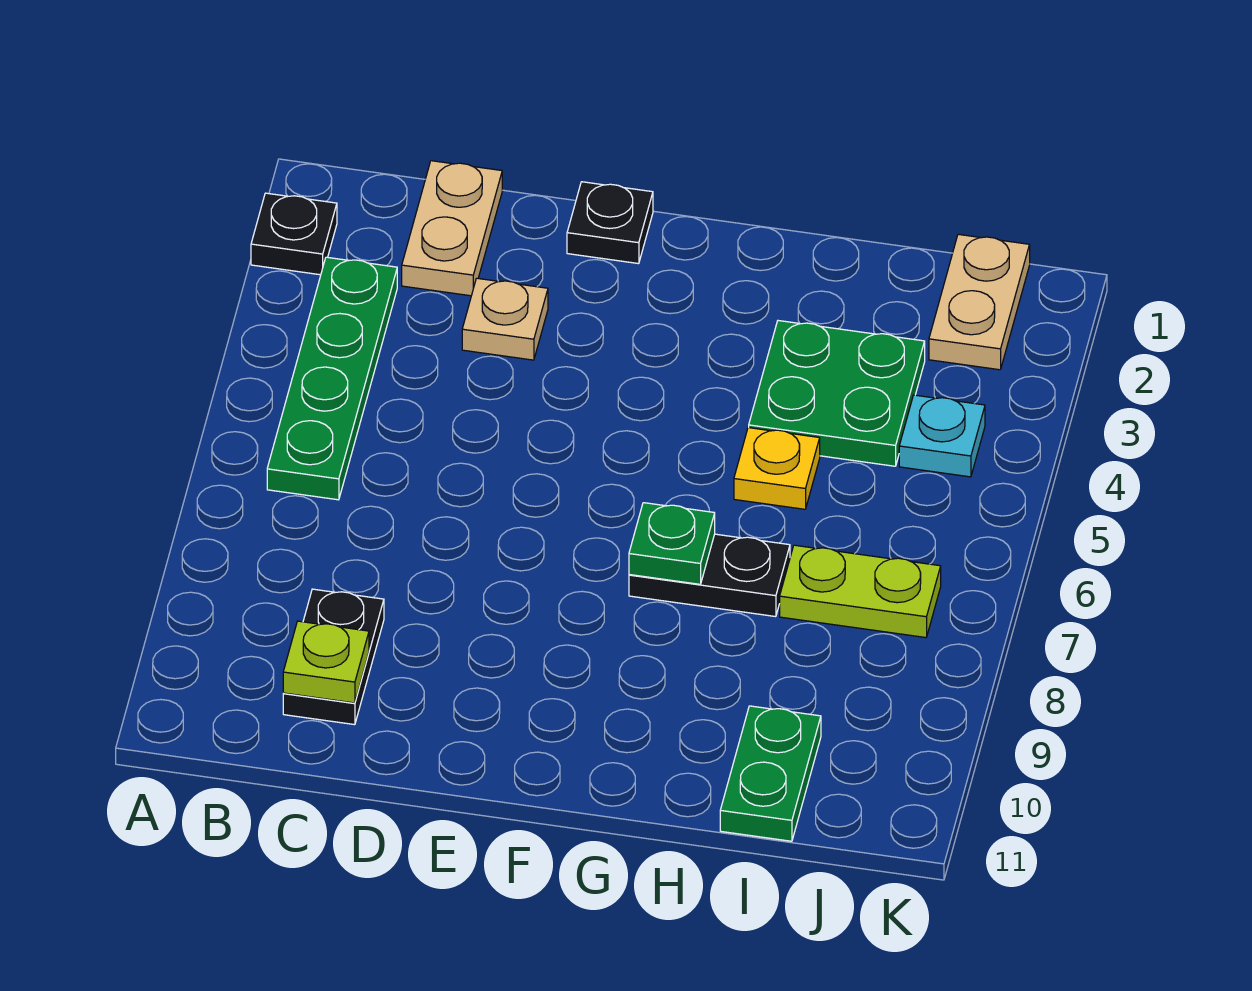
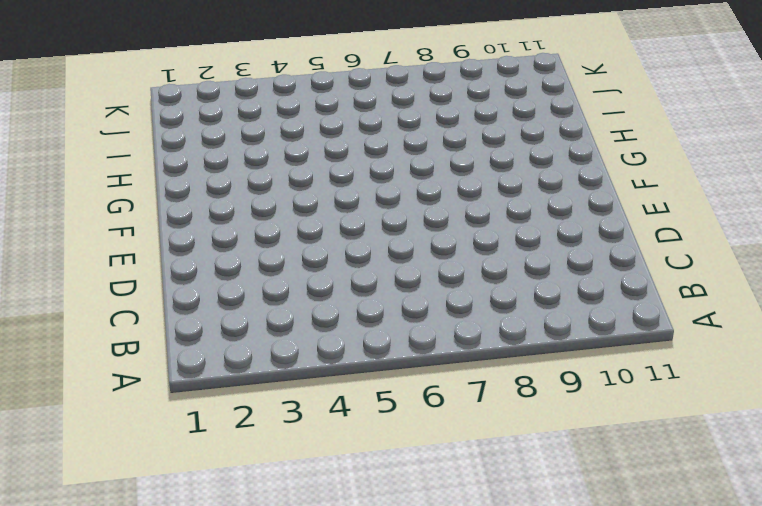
none -> black 1x1 plate [251,193,337,275]
none -> green 1x4 plate [267,257,397,500]
none -> tan 1x2 plate [402,161,502,296]

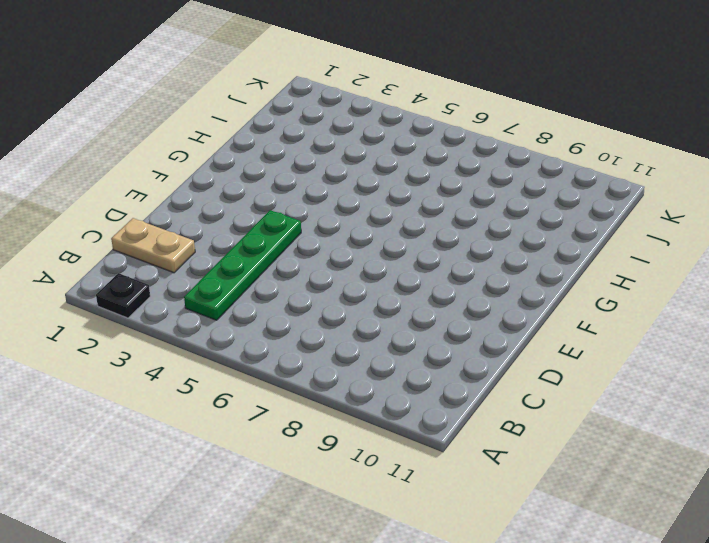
green 1x4 plate [184,210,301,320] -> green 1x4 plate turned to [267,257,397,500]
none -> black 1x2 plate [283,589,384,725]
none -> tan 1x1 plate [462,278,548,360]
none -> black 1x1 plate [567,182,653,264]

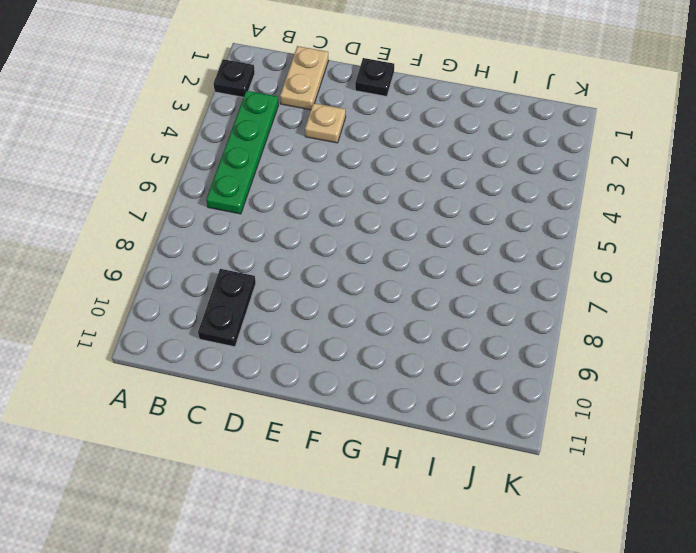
none -> black 1x2 plate [629,534,790,617]
none -> green 2x2 plate [749,321,925,466]
none -> yellow 1x1 plate [734,428,820,509]

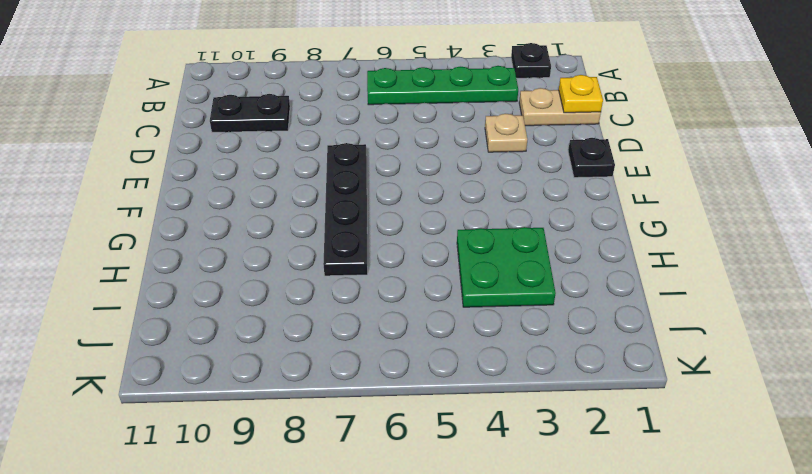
yellow 1x1 plate [559,75,603,113] -> yellow 1x1 plate moved to [734,428,820,509]
black 1x4 plate [323,143,368,276] -> black 1x2 plate [629,534,790,617]
none -> lime 1x2 plate [780,545,941,638]
none -> green 1x2 plate [720,706,821,841]
none -> tan 1x2 plate [929,234,1030,370]

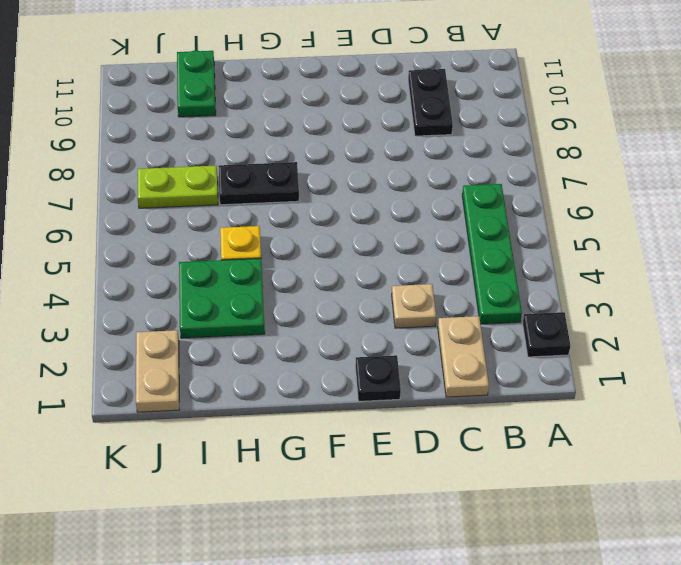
none -> cyan 1x1 plate [899,395,985,477]
none -> lime 1x1 plate [283,621,369,703]
none -> green 1x1 plate [629,503,715,584]

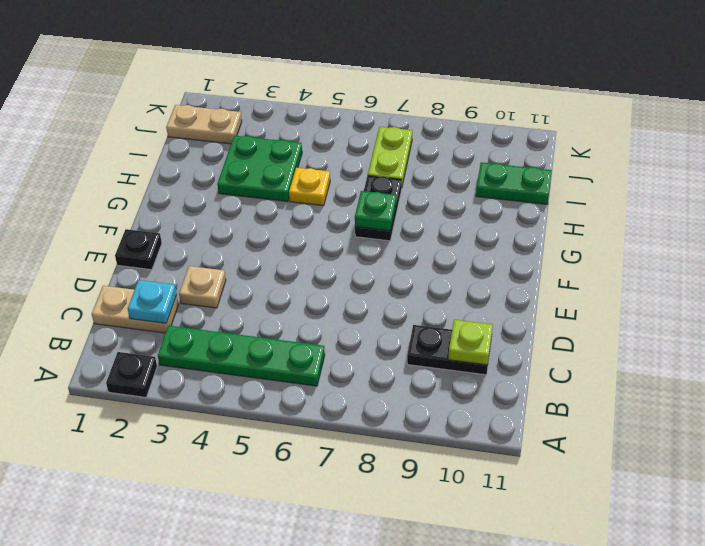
cyan 1x1 plate [128,280,177,323] -> cyan 1x1 plate moved to [899,395,985,477]

